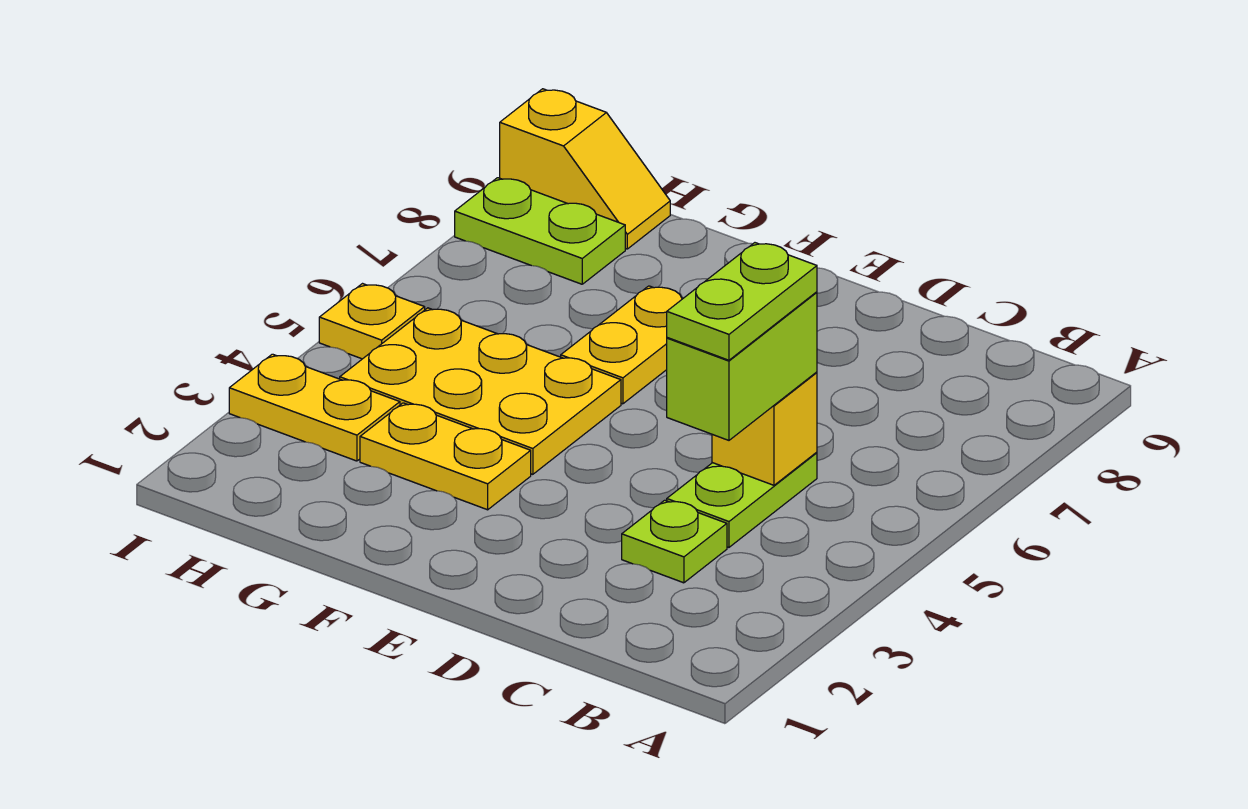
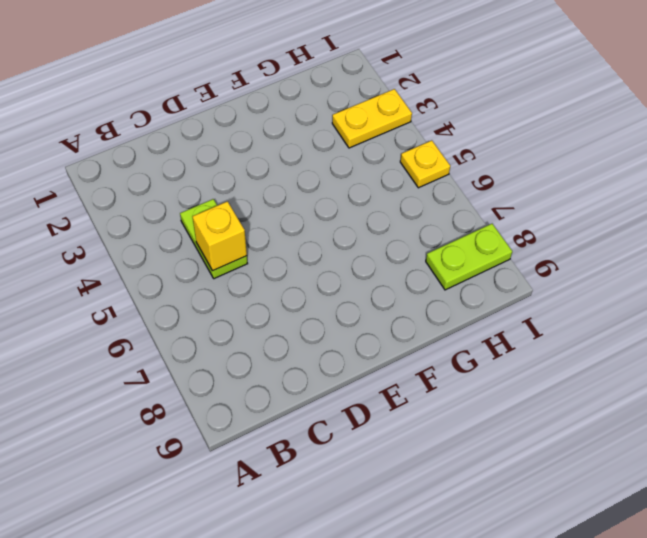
none -> lime 1x1 plate [622,500,727,583]
none -> yellow 1x2 plate [360,403,531,510]
none -> yellow 2x3 plate [340,308,621,474]

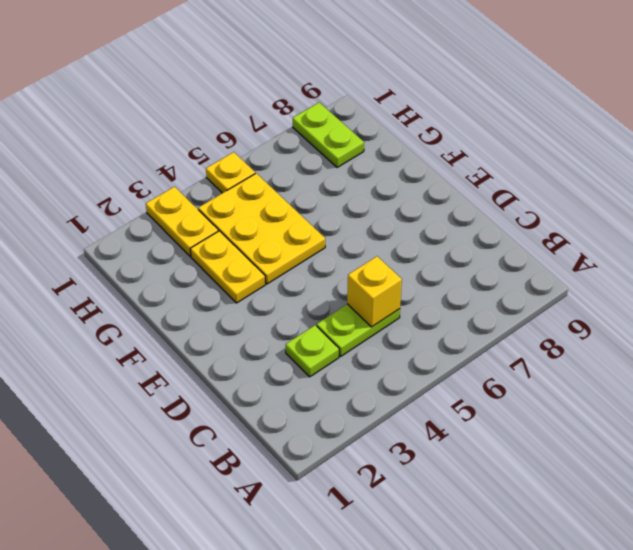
none -> yellow 1x2 plate [561,286,683,404]
none -> yellow 1x2 slope [500,89,670,249]
none -> lime 1x2 brick [667,292,817,440]

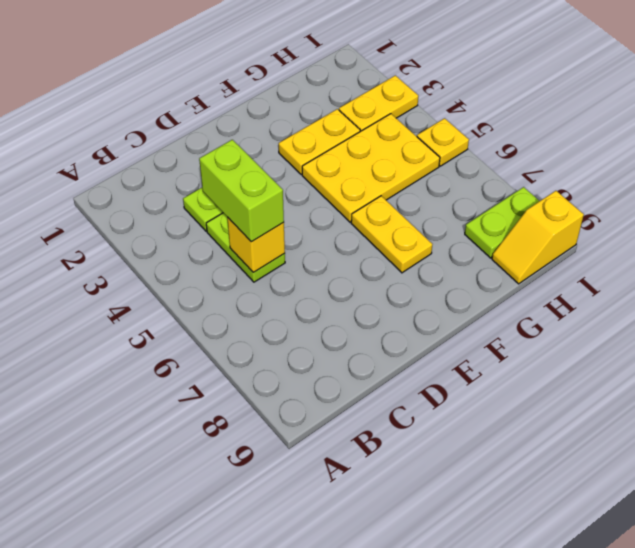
none -> lime 1x2 plate [667,243,817,360]

